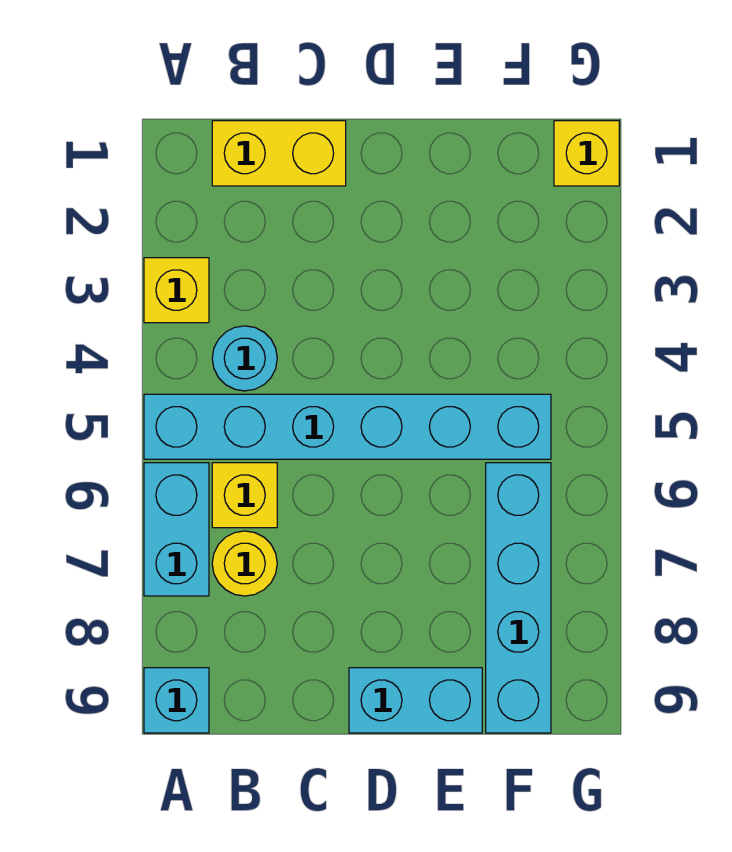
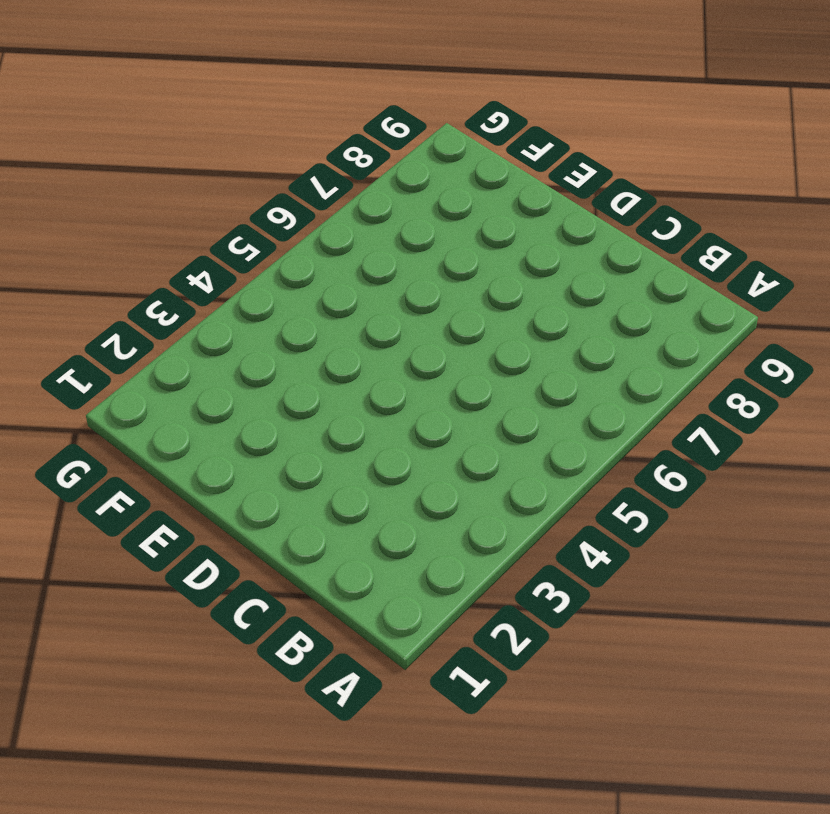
none -> yellow 1x1 brick [144,258,209,323]
none -> cyan 1x6 brick [144,394,551,459]

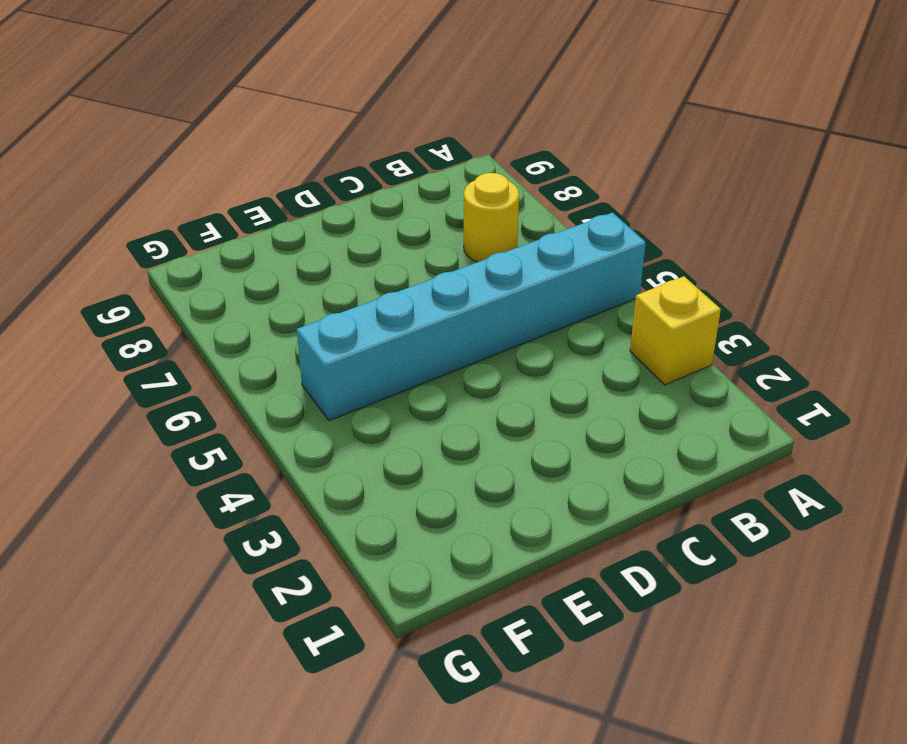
none -> cyan 1x2 brick [144,463,209,596]
none -> cyan 1x1 brick [144,668,209,733]

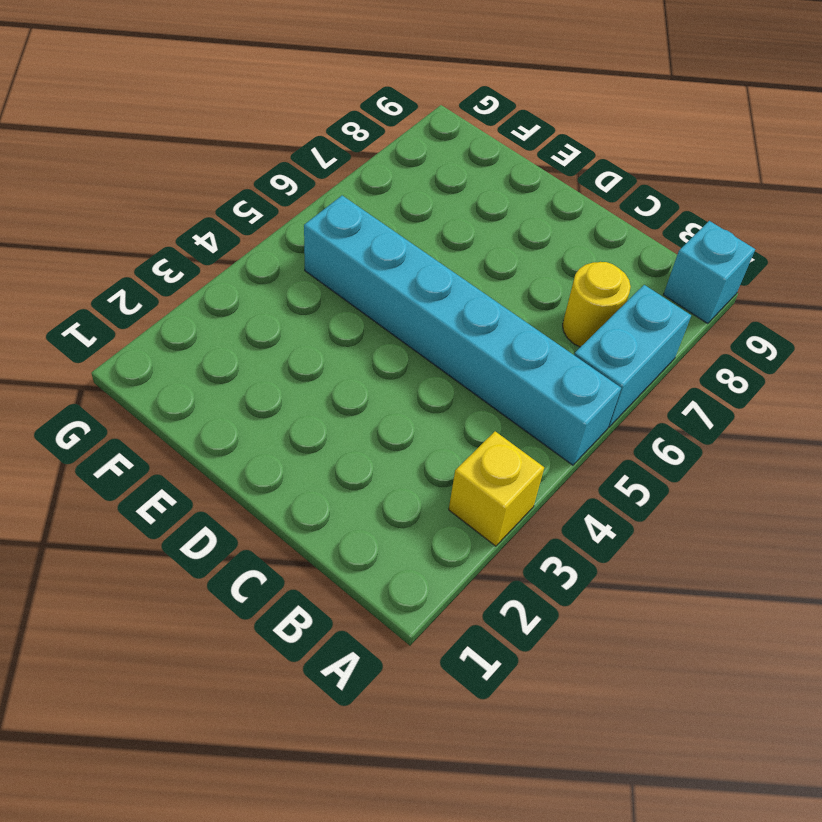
none -> yellow 1x2 brick [212,121,346,186]
none -> cyan 1x1 round brick [212,326,277,391]

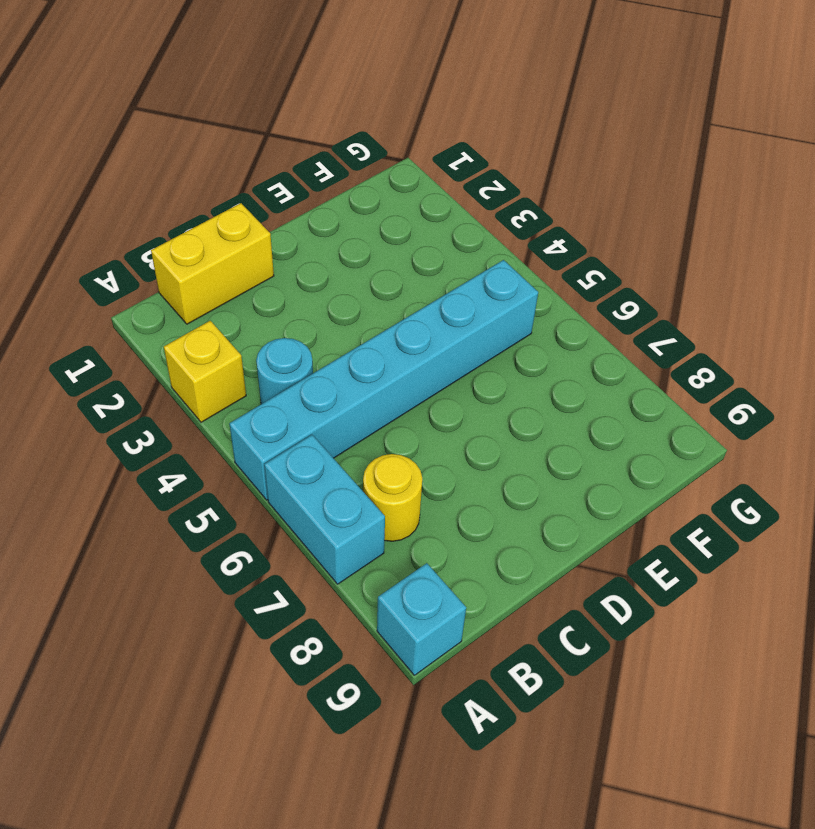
none -> yellow 1x1 brick [212,463,277,528]
none -> cyan 1x2 brick [349,668,482,733]

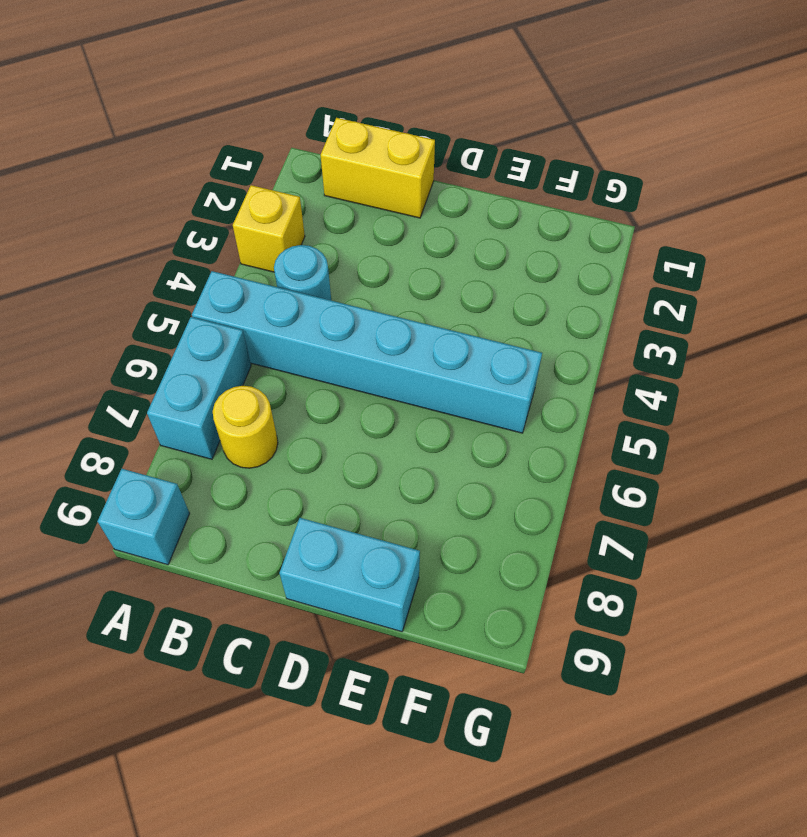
none -> yellow 1x1 brick [212,463,277,528]
none -> cyan 1x4 brick [486,463,551,733]

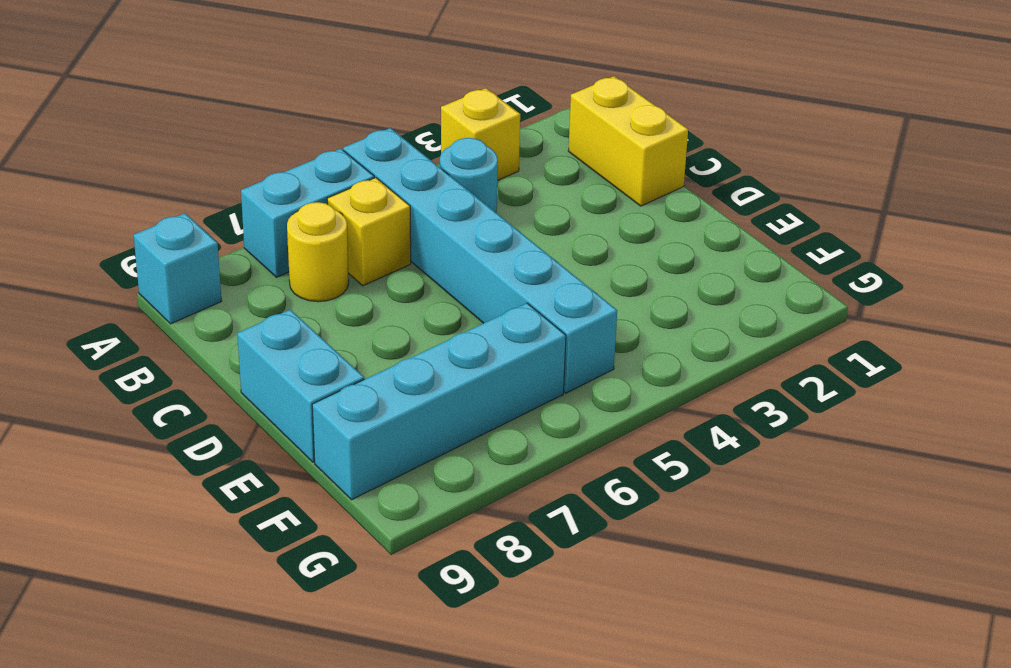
none -> yellow 1x1 brick [554,121,619,186]

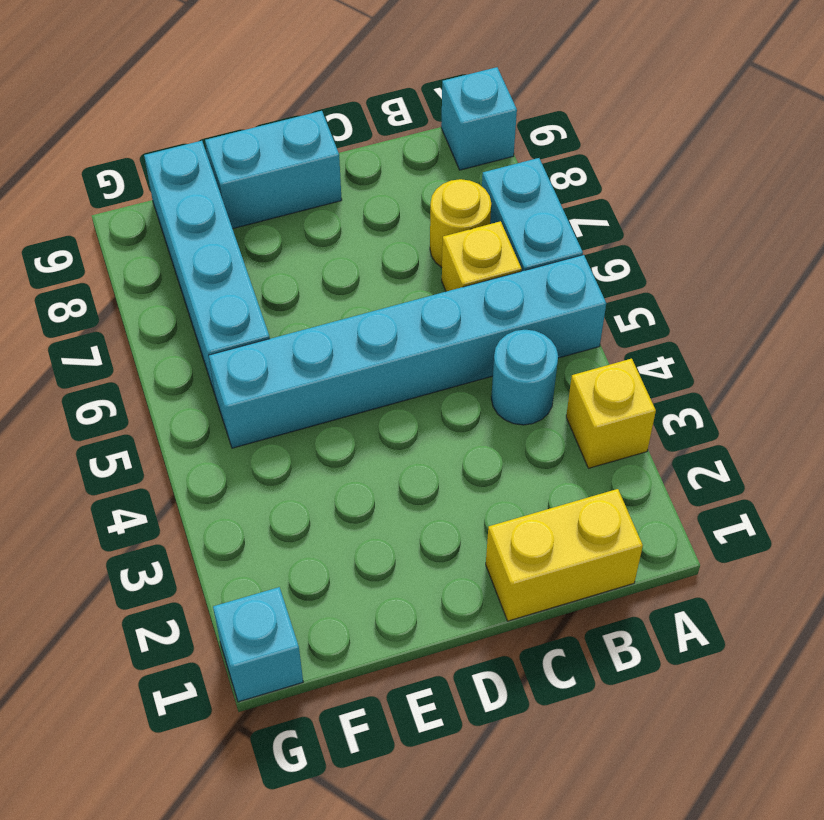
cyan 1x1 brick [213,587,303,702] -> yellow 1x1 brick [554,121,619,186]

